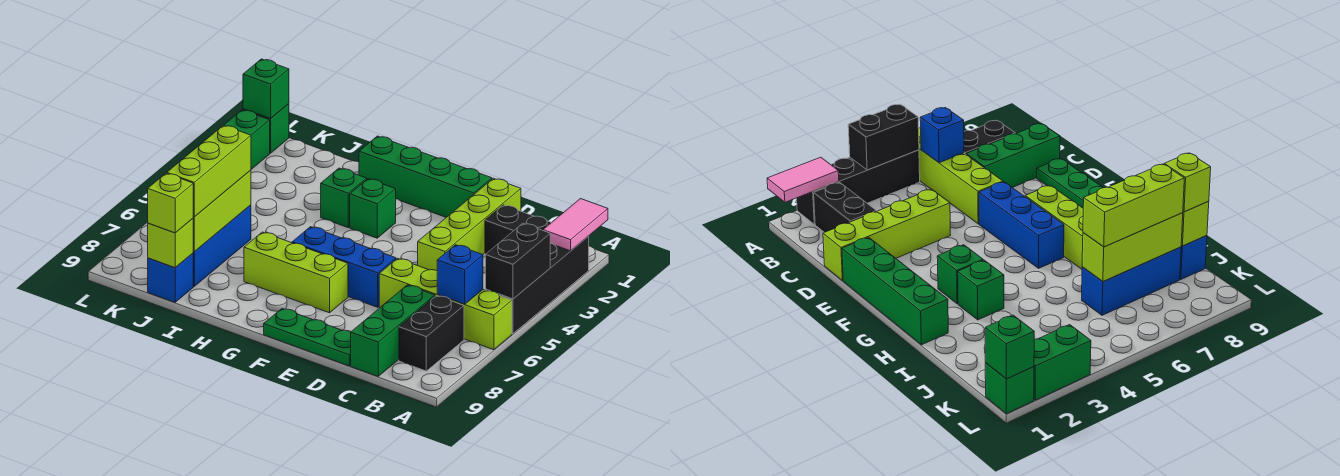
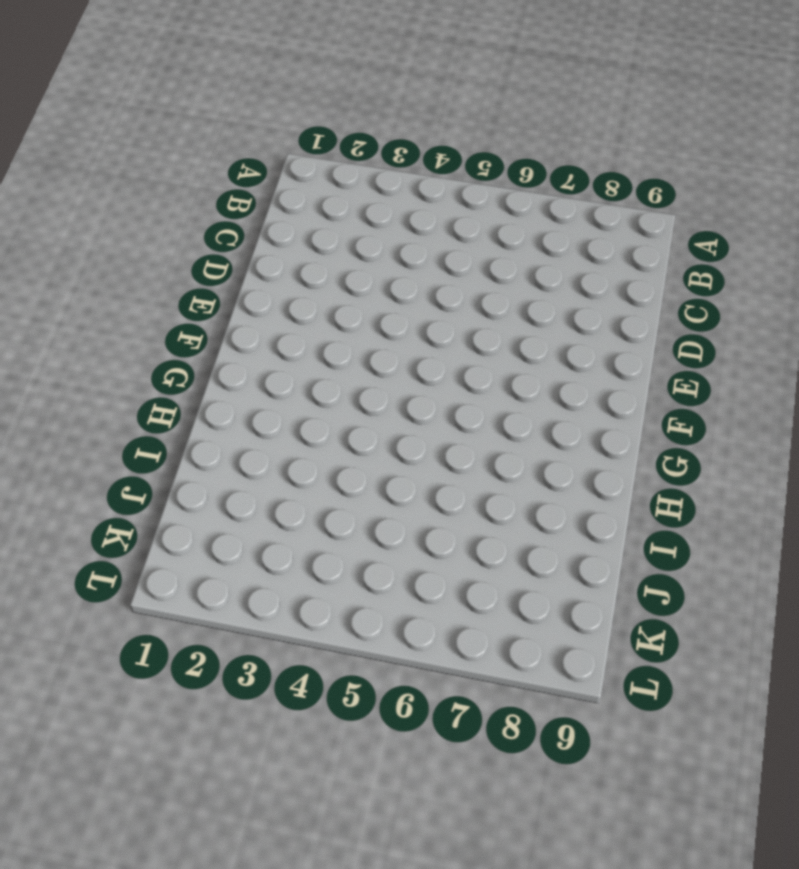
none -> black 1x4 brick [485,236,589,334]
none -> lime 1x4 brick [379,258,512,350]
none -> black 1x2 brick [485,205,551,254]

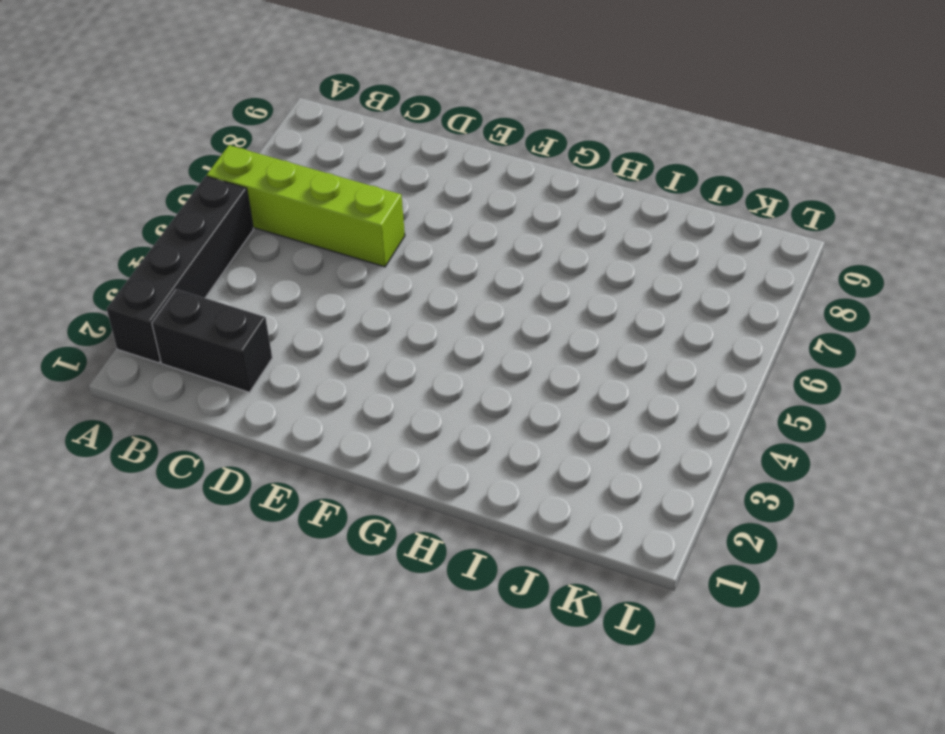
none -> black 1x2 brick [399,296,464,371]
none -> green 1x3 brick [351,285,435,376]
none -> lime 1x4 brick [418,178,521,271]

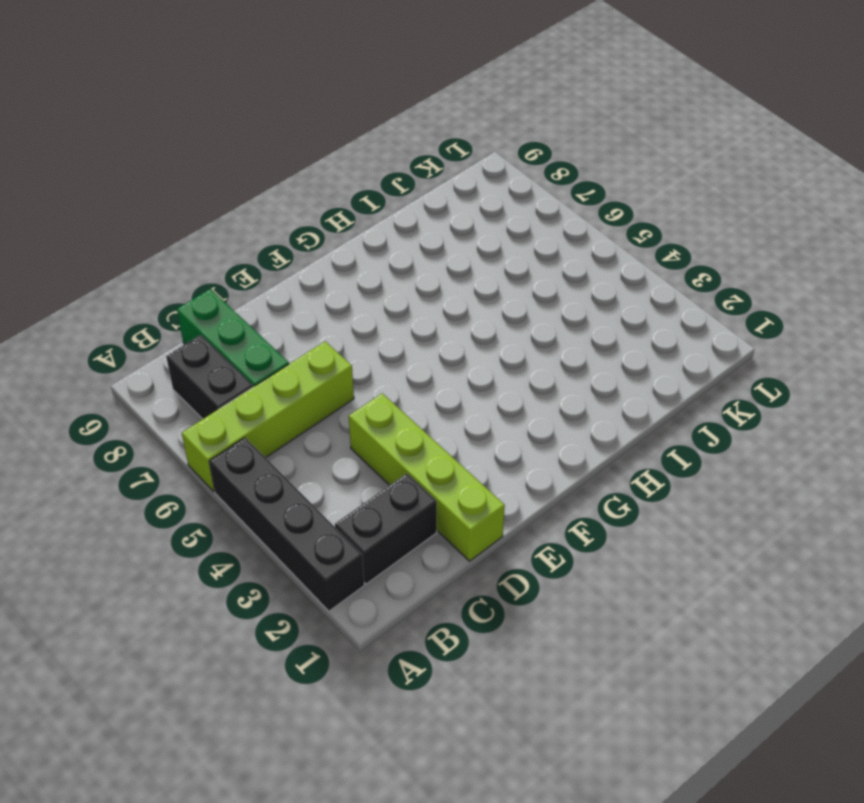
none -> green 1x3 plate [264,309,351,366]
none -> green 1x4 brick [359,136,492,217]
none -> blue 1x3 brick [292,227,396,307]

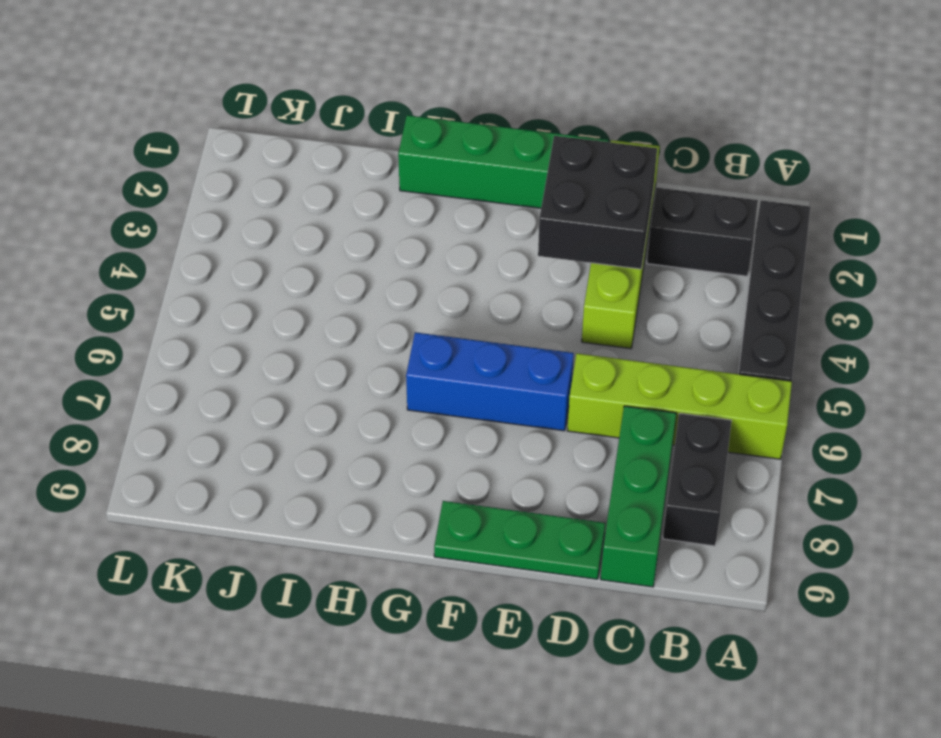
black 2x2 brick [538,136,657,269] -> none
none -> lime 1x3 brick [244,232,348,313]
none -> green 1x1 brick [350,179,396,238]
none -> green 1x1 brick [321,168,367,227]

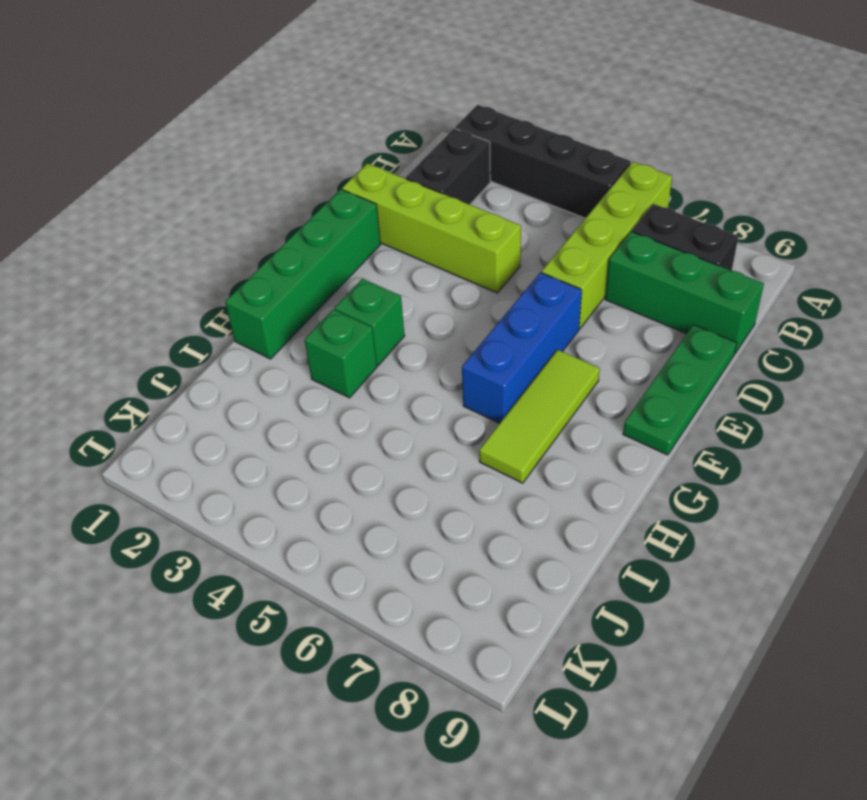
lime 1x3 tile [479,350,600,483] -> lime 1x3 brick [244,232,348,313]
none -> blue 1x3 brick [193,205,251,286]
none -> blue 1x1 brick [148,253,193,302]
none -> green 1x1 brick [243,104,289,153]

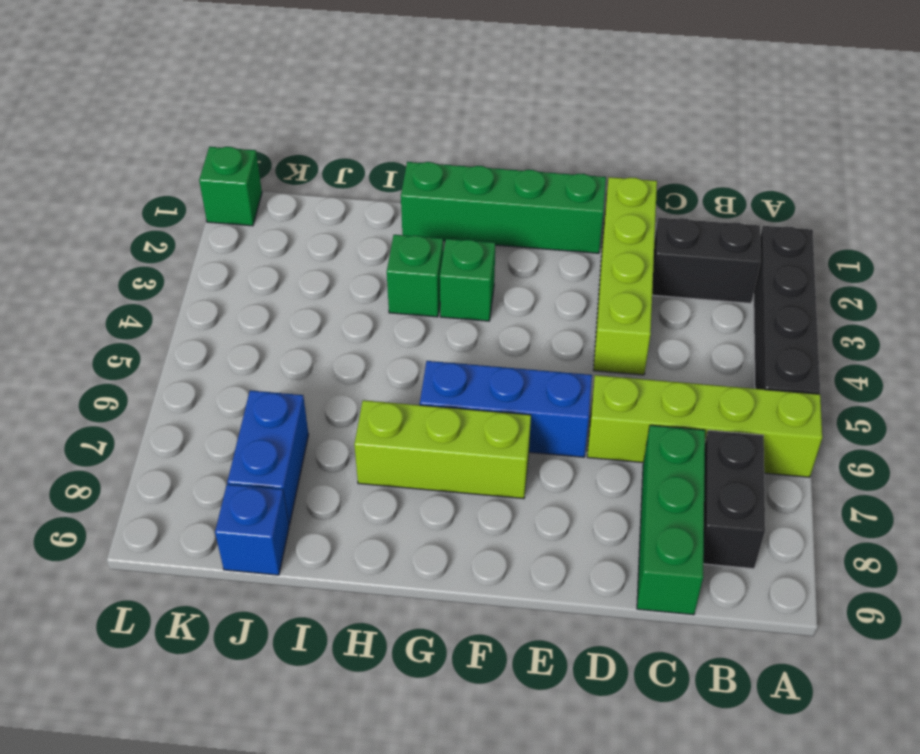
blue 1x2 brick [227,390,309,525] -> blue 1x3 brick [193,205,251,286]
none -> green 1x3 plate [264,309,351,366]
none -> green 1x2 brick [224,110,270,169]
none -> pink 1x2 tile [543,199,608,251]

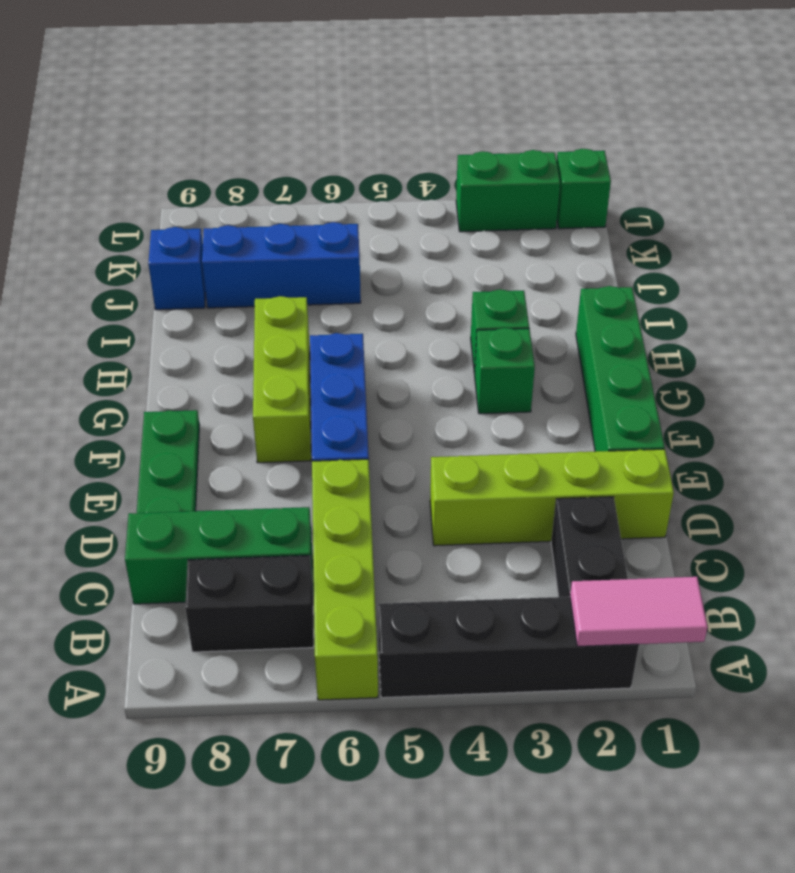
none -> black 1x2 brick [485,223,550,299]
none -> blue 1x1 brick [437,245,483,304]
none -> lime 1x3 brick [193,170,251,252]

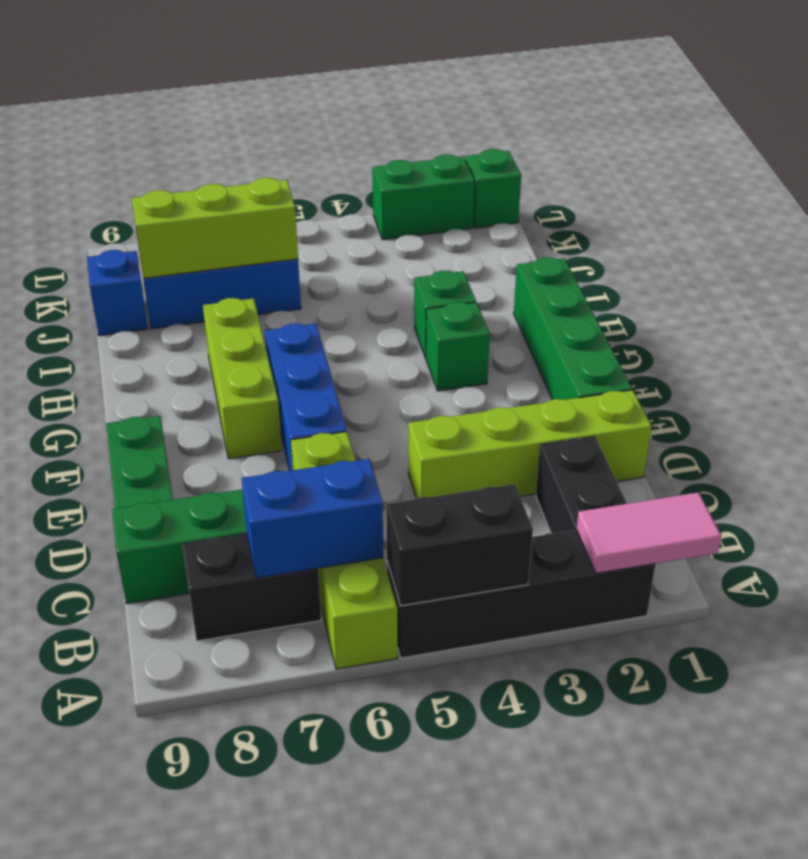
blue 1x2 brick [241,459,383,578] -> blue 1x1 brick [437,245,483,304]
none -> lime 1x1 brick [148,219,193,268]
none -> green 1x1 brick [243,59,289,118]
none -> lime 1x3 brick [167,125,251,217]

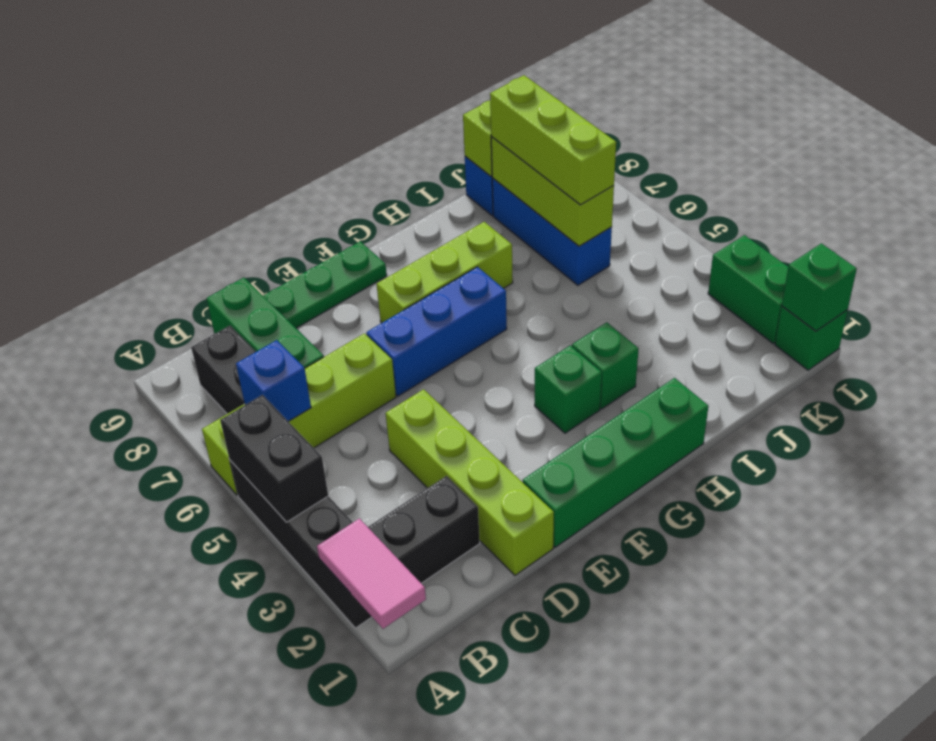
none -> lime 1x1 brick [148,173,193,233]

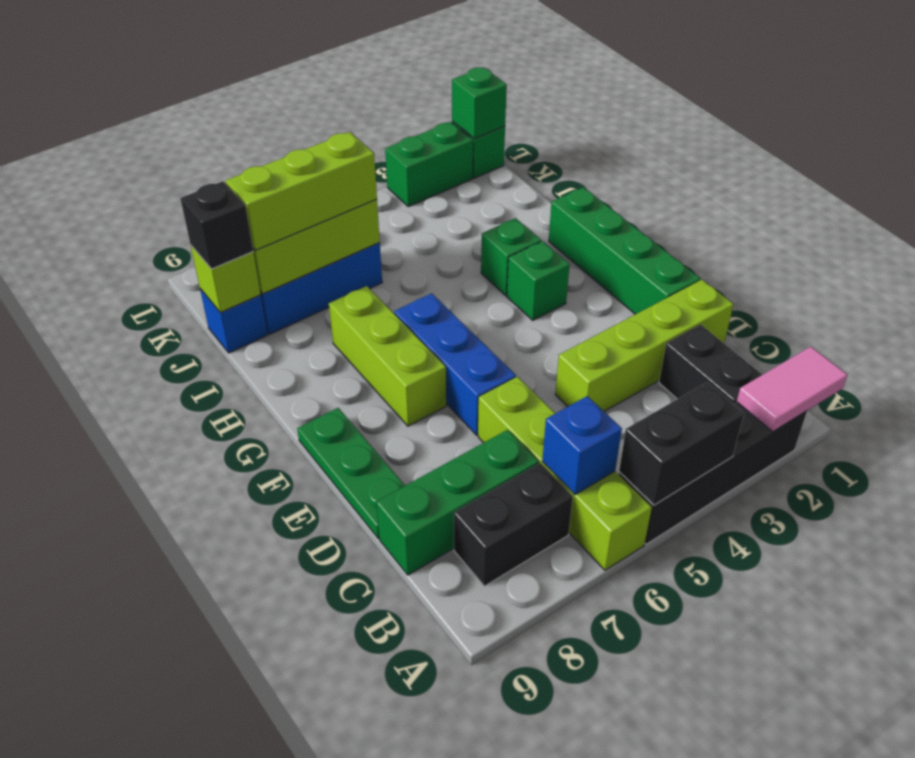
black 1x1 brick [180,181,253,269] -> lime 1x1 brick [148,173,193,233]

